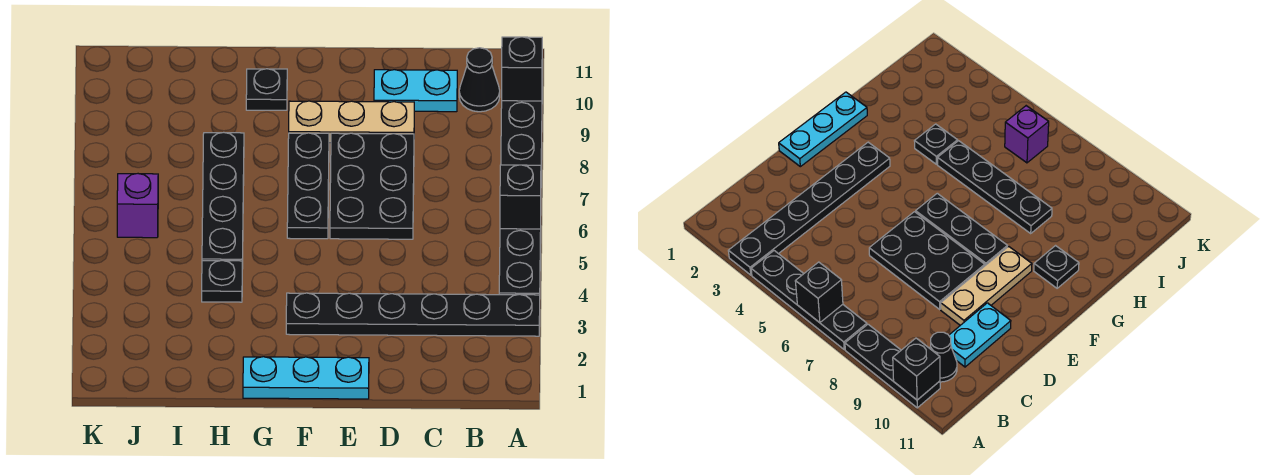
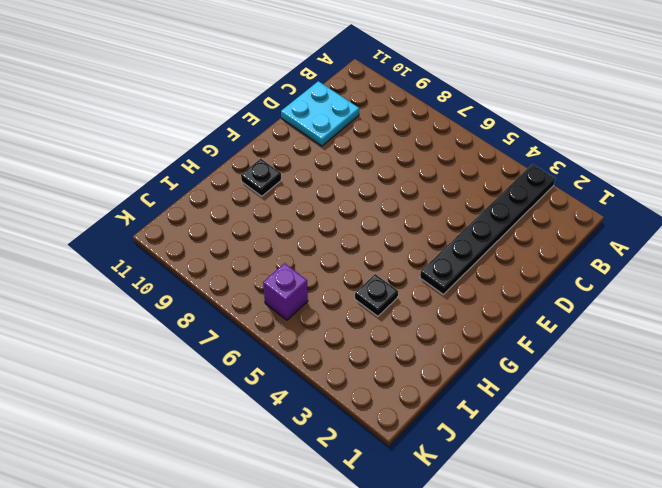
cyan 2x2 plate [281,81,359,146] -> cyan 1x2 plate [374,70,457,112]
none -> black 1x4 plate [499,229,541,295]
none -> black 1x3 plate [501,101,542,165]
none -> black 1x1 cone [459,48,500,112]

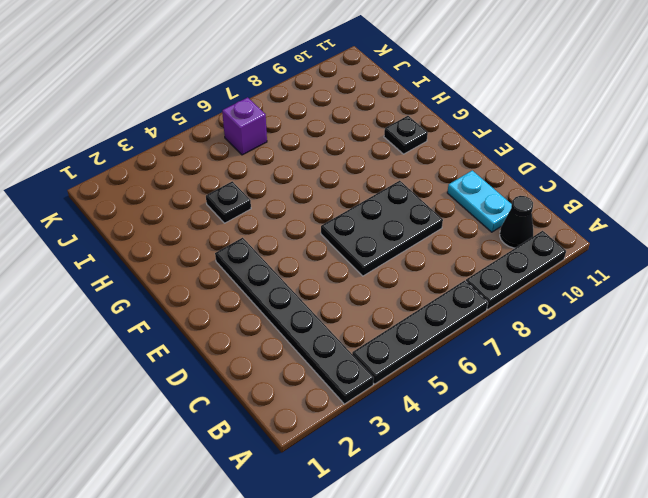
none -> tan 1x3 plate [289,101,414,143]
none -> cyan 1x3 plate [243,357,369,399]
none -> black 1x3 plate [287,133,329,239]

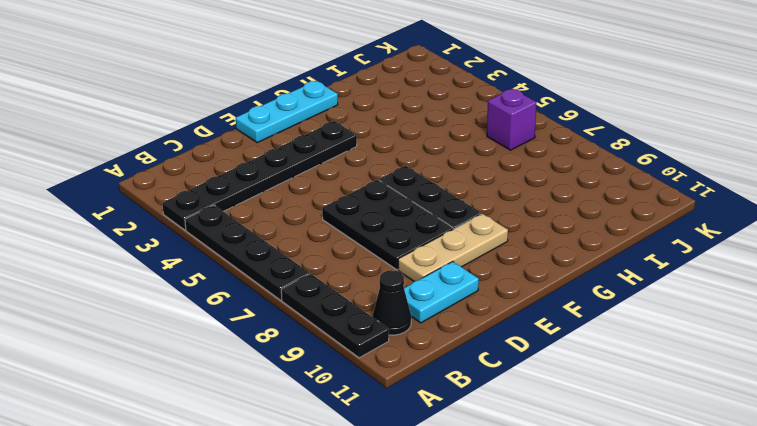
none -> black 1x1 plate [246,69,287,110]
none -> black 1x1 plate [202,260,242,302]
none -> black 1x4 plate [202,132,244,269]

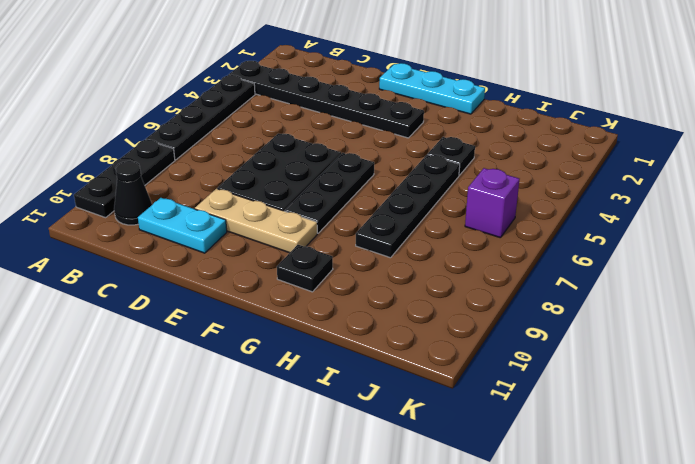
none -> black 1x1 brick [500,165,541,229]
none -> black 1x1 brick [502,37,542,101]

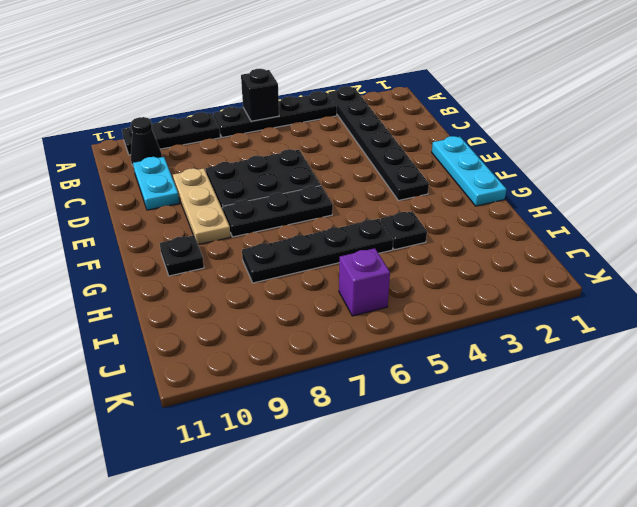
none -> black 1x1 brick [502,37,542,101]

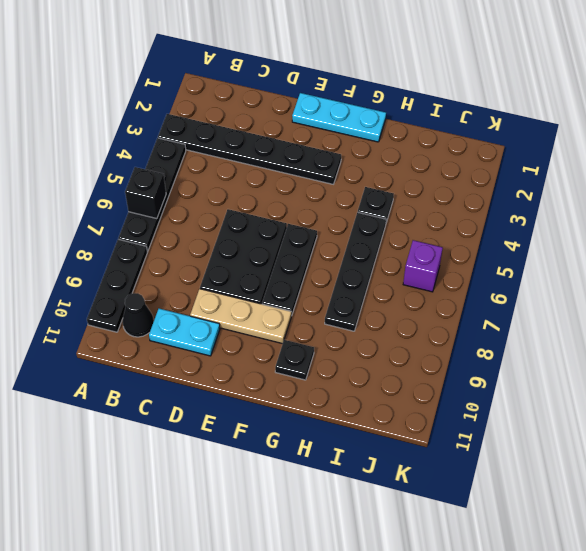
none -> black 1x1 brick [502,37,542,101]

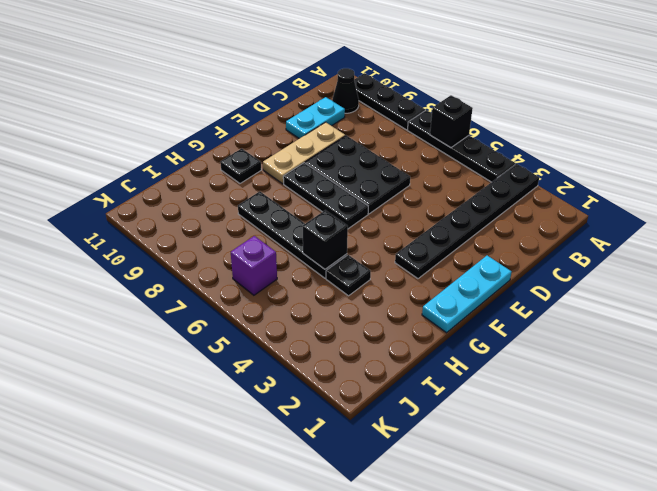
black 1x1 brick [303,210,348,269] -> black 1x1 brick moved to [502,37,542,101]

